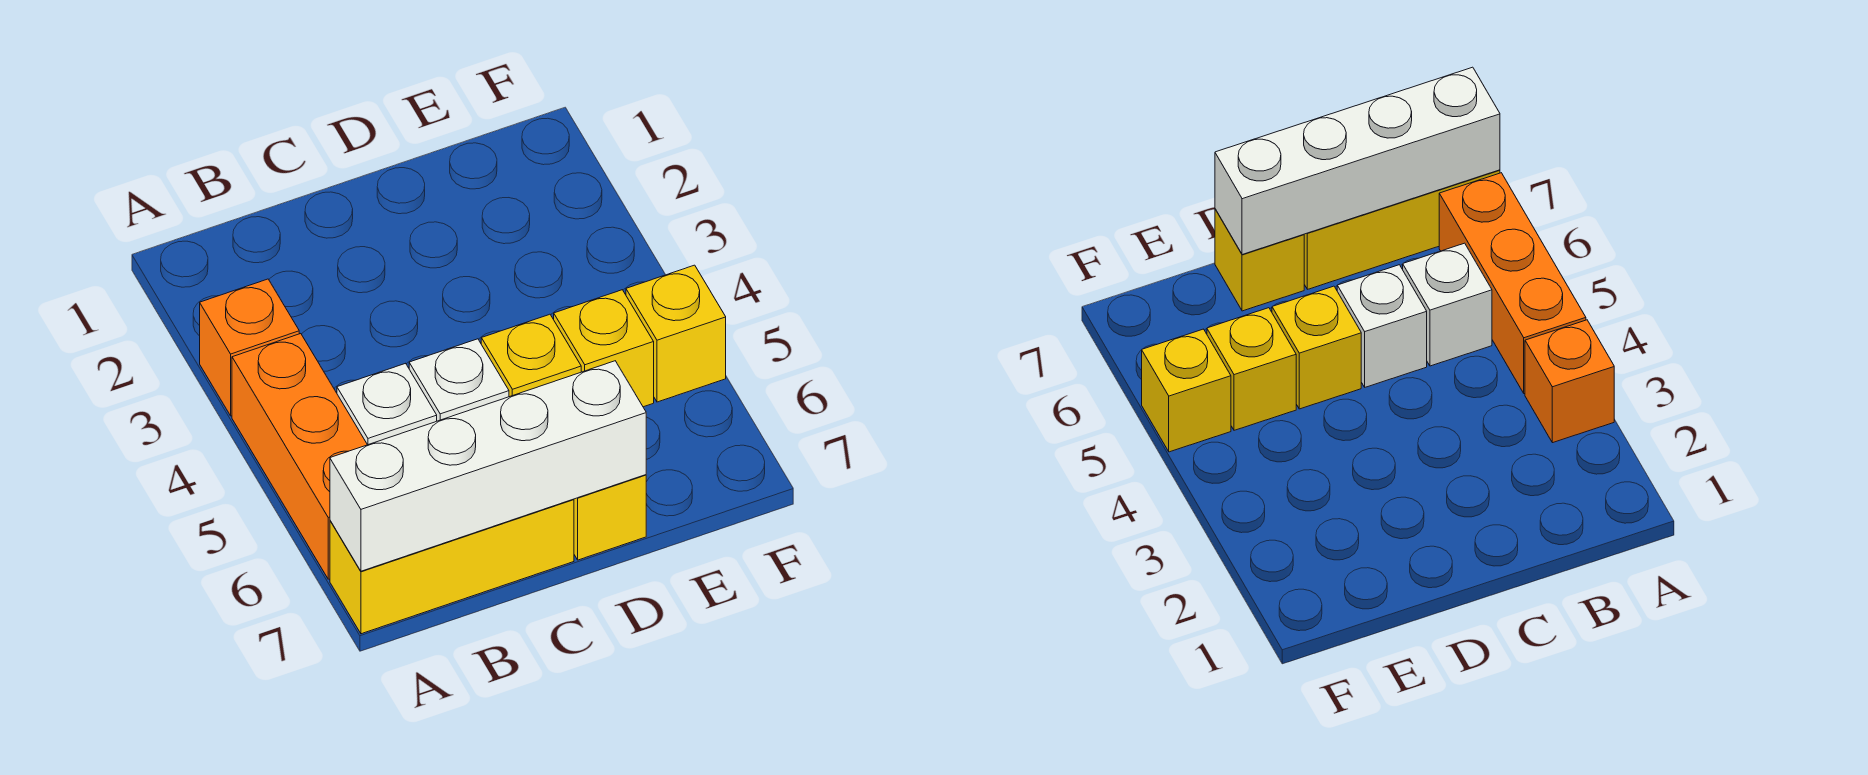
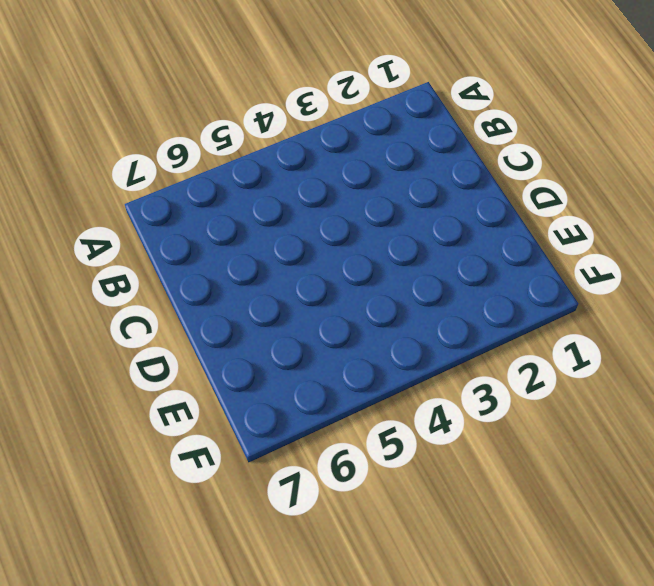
none -> orange 1x1 brick [200,279,299,416]
none -> orange 1x3 brick [232,334,367,579]

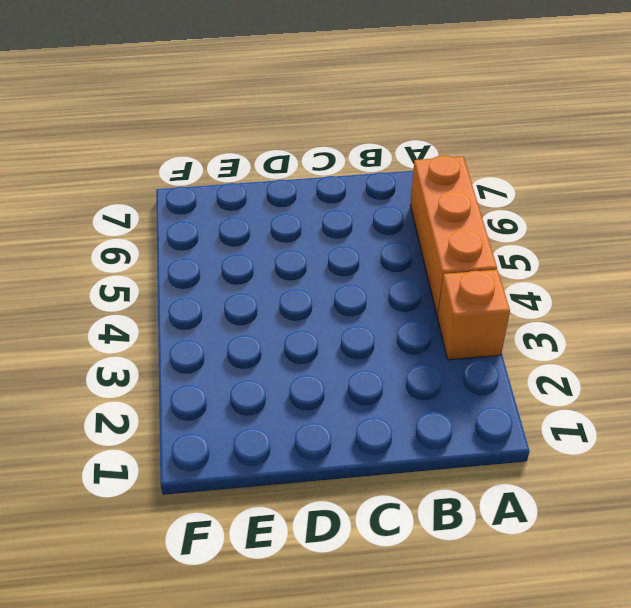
none -> yellow 1x3 brick [330,499,574,634]
none -> white 1x1 brick [337,363,437,445]

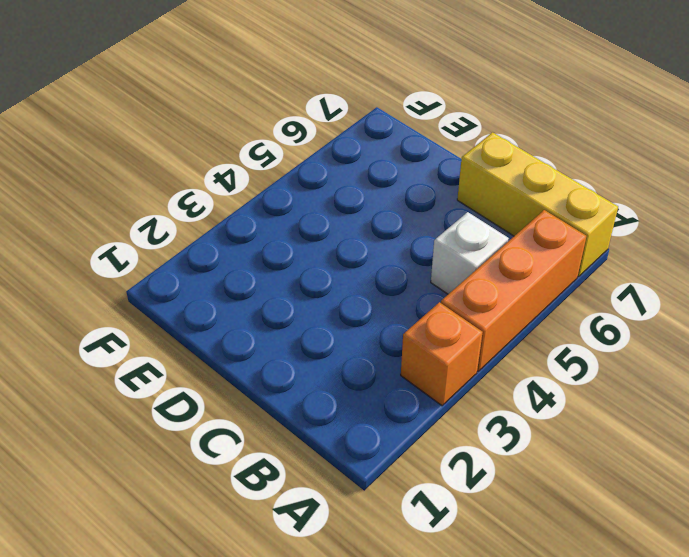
none -> white 1x1 brick [409,339,509,421]
none -> yellow 1x1 brick [481,314,581,397]

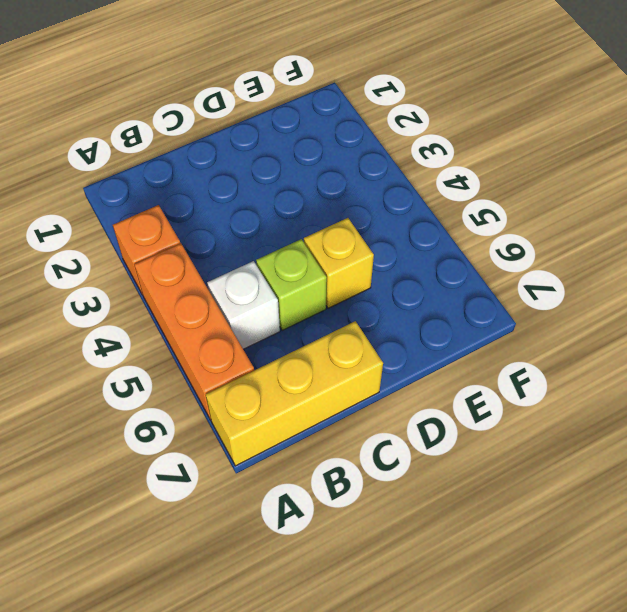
lime 1x1 brick [256,239,327,330] -> white 1x1 brick [409,339,509,421]
none -> yellow 1x1 brick [574,475,646,560]
none -> yellow 1x1 brick [554,290,654,407]

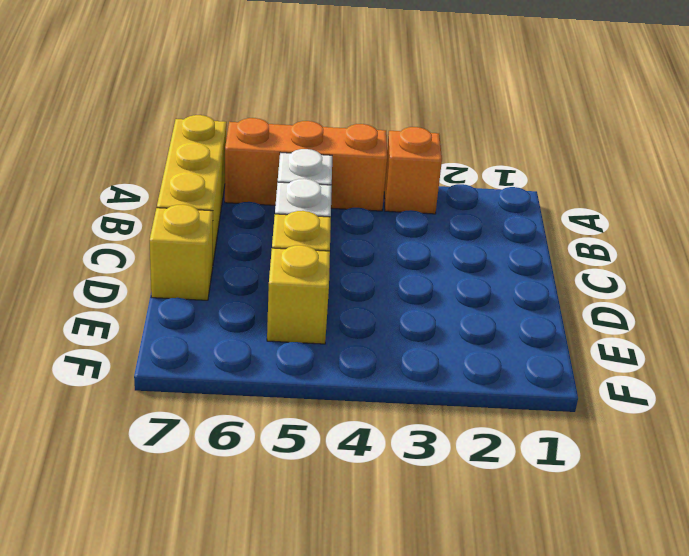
none -> yellow 1x1 brick [626,265,726,402]
none -> white 1x4 brick [330,361,646,571]

